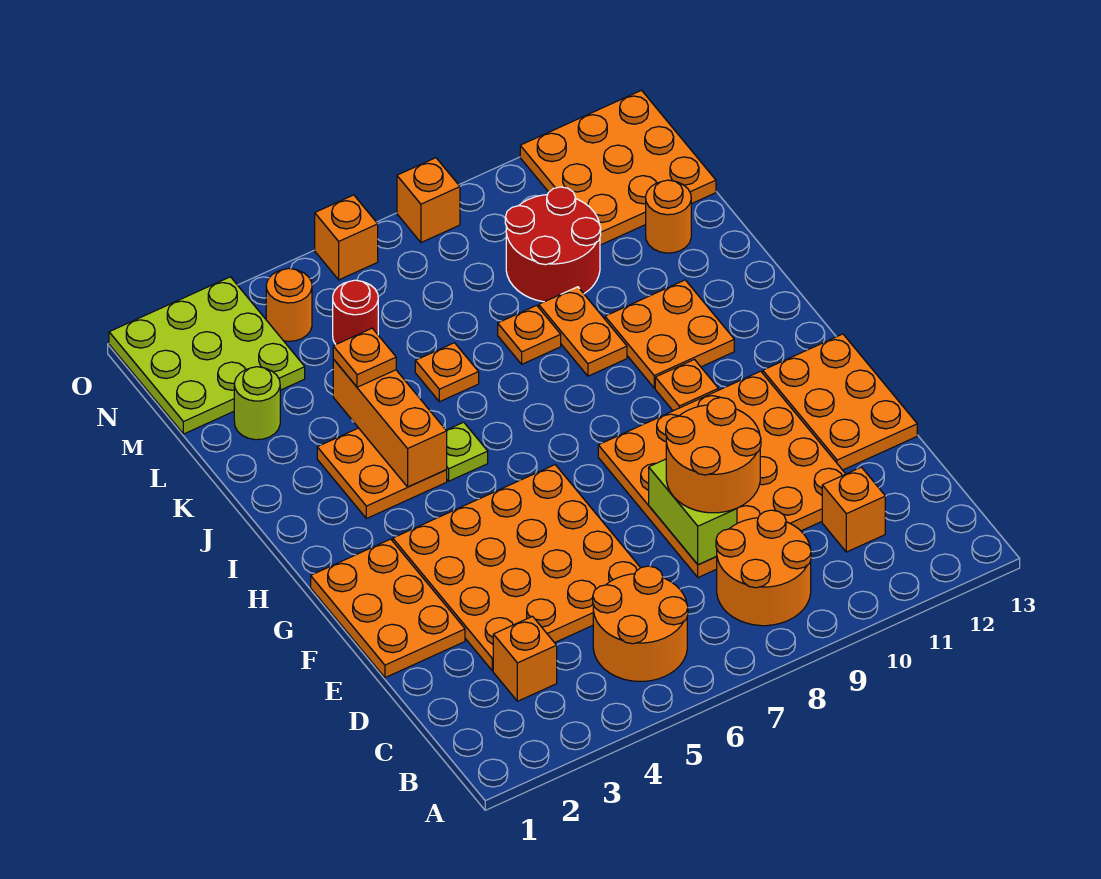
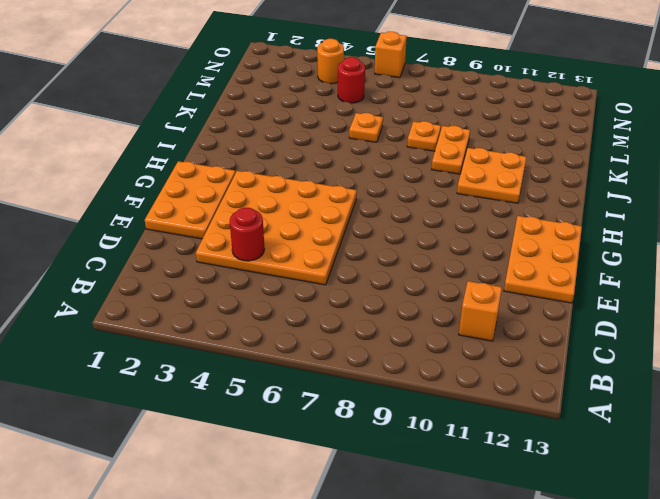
red 1x1 round brick [230,208,265,261] -> none
none -> orange 2x2 round brick [593,566,688,681]
none -> orange 2x2 round brick [716,510,811,626]
none -> orange 1x1 brick [493,616,557,701]

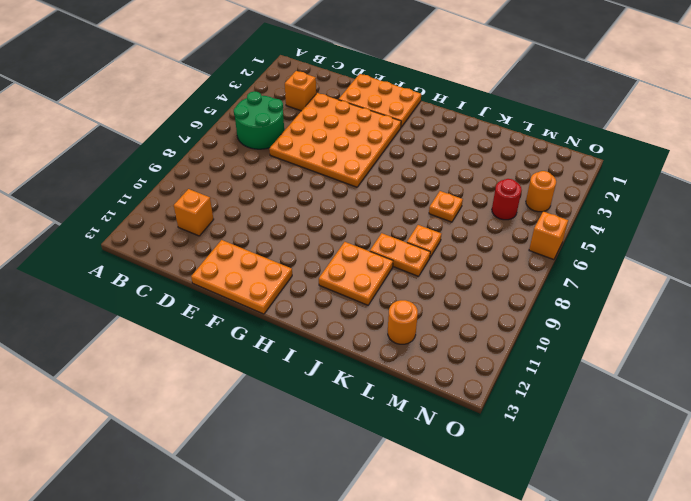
green 2x2 round brick [234,91,284,149] -> orange 2x2 round brick [593,566,688,681]
none -> orange 2x2 round brick [716,510,811,626]
none -> orange 4x4 plate [598,371,845,577]
none -> orange 1x1 plate [655,360,718,411]

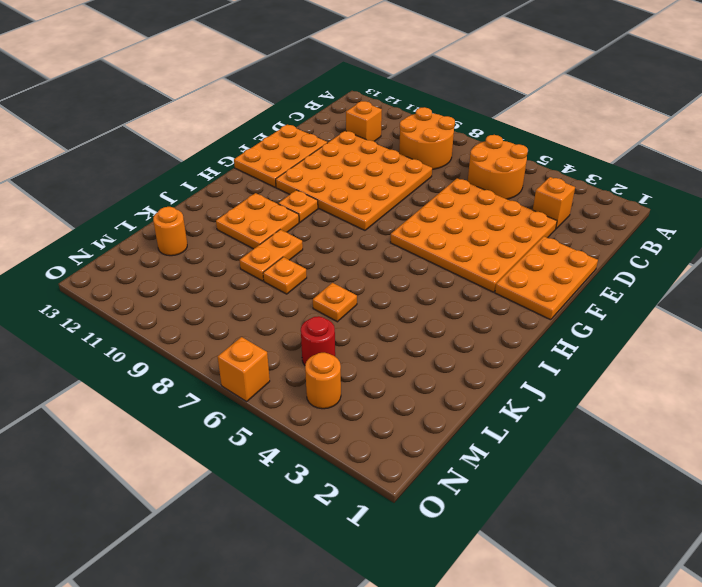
none -> orange 2x2 plate [317,428,447,519]
none -> lime 1x1 plate [446,422,488,481]
none -> lime 1x1 round brick [234,367,280,440]

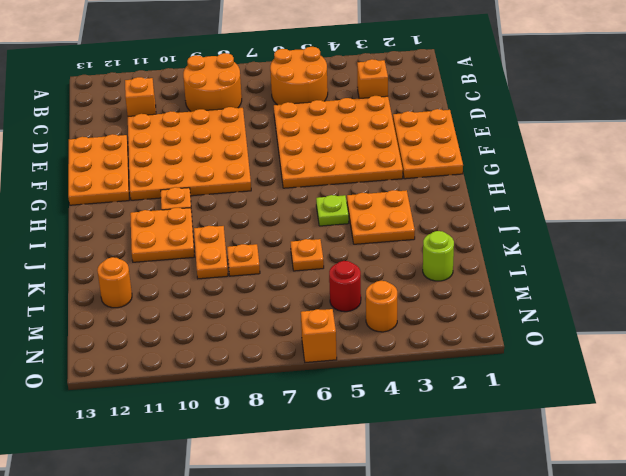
none -> red 2x2 round brick [505,187,601,302]
none -> lime 3x3 plate [109,277,305,434]
none -> orange 3x3 plate [520,90,716,245]

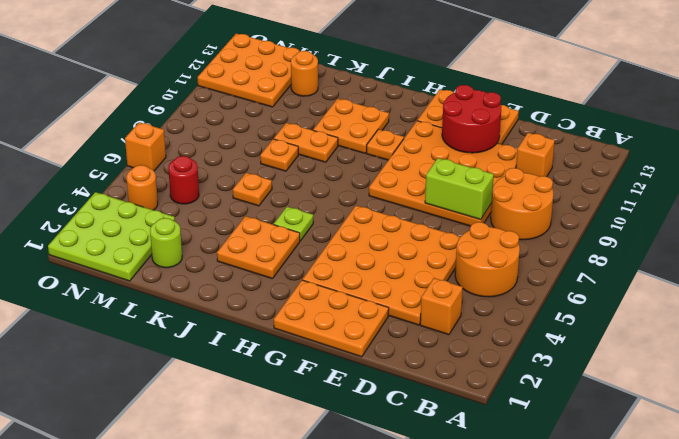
red 2x2 round brick [442,85,501,153] -> red 2x2 round brick moved to [505,187,601,302]
none -> orange 1x1 brick [397,158,460,243]
none -> orange 1x3 brick [333,359,447,487]
none -> orange 2x2 round brick [666,398,761,513]

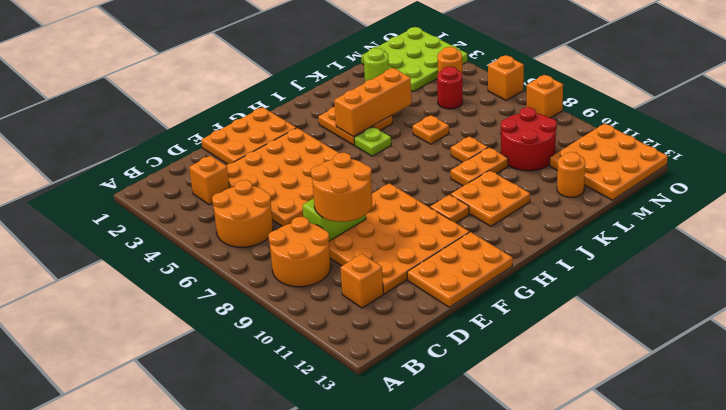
none -> orange 1x1 plate [333,328,396,387]

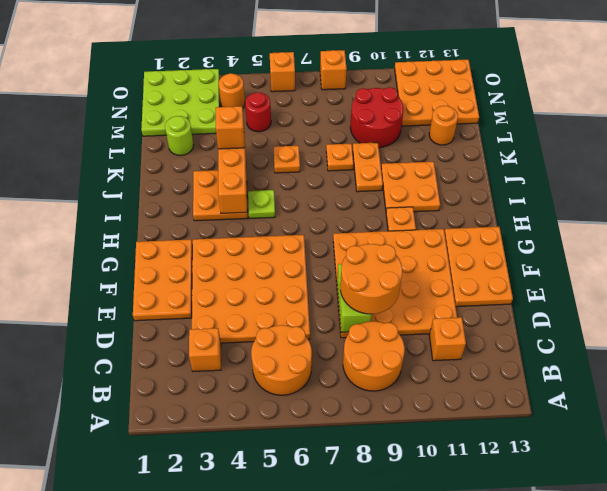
orange 1x1 brick [216,106,245,149] -> orange 1x1 plate [333,328,396,387]

